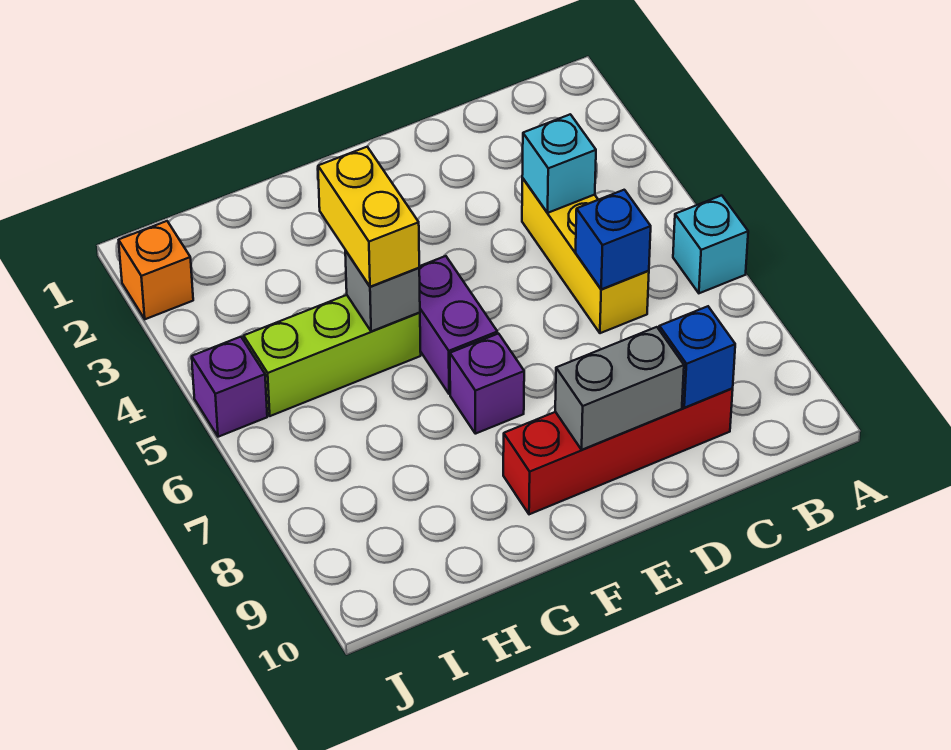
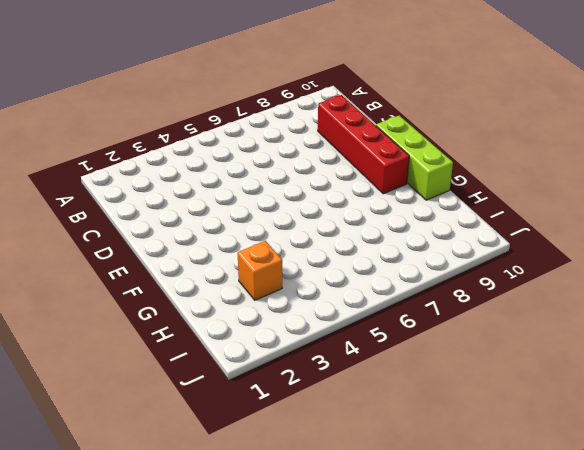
lime 1x3 brick [376,116,453,200] -> lime 1x3 brick moved to [244,295,421,416]
orange 1x1 brick [238,241,282,300] -> orange 1x1 brick moved to [119,221,193,319]
none -> cyan 1x1 brick [673,195,748,293]
none -> yellow 1x3 brick [522,178,649,333]
none -> purple 1x2 brick [419,256,497,394]

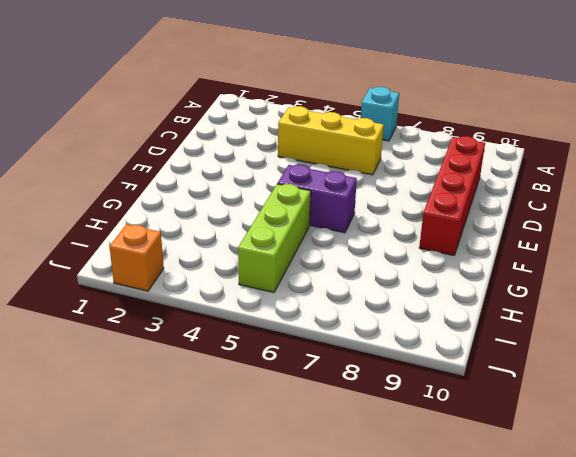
none -> purple 1x1 brick [450,334,524,434]
none -> purple 1x1 brick [192,337,267,437]
none -> cyan 1x1 brick [522,114,596,213]

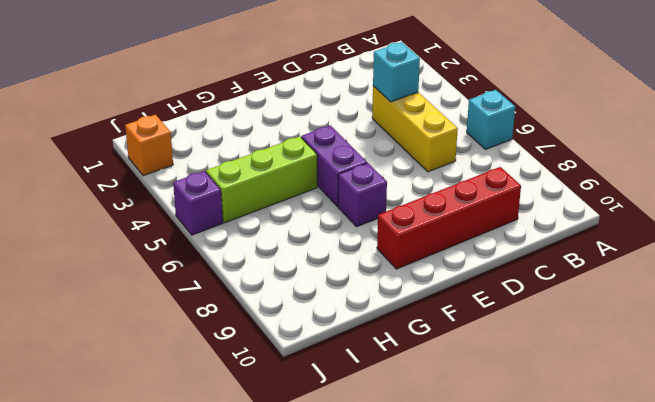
none -> blue 1x1 brick [575,190,651,289]
none -> blue 1x1 brick [659,306,735,408]
none -> grey 1x2 brick [555,327,684,450]

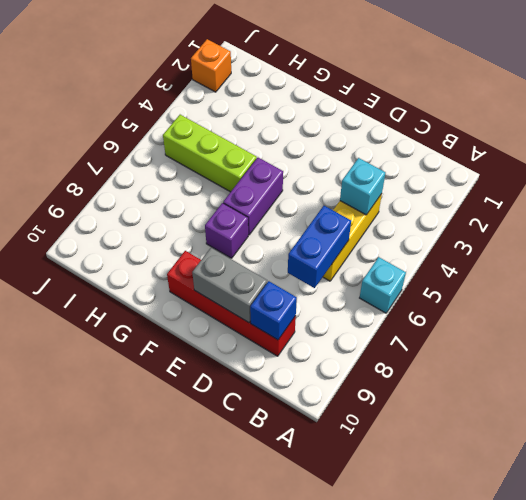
blue 1x2 brick [288,206,351,288] -> blue 1x1 brick [575,190,651,289]
none -> purple 1x1 brick [192,337,267,437]
none -> grey 1x1 brick [345,250,420,331]
none -> yellow 1x2 brick [318,147,419,287]

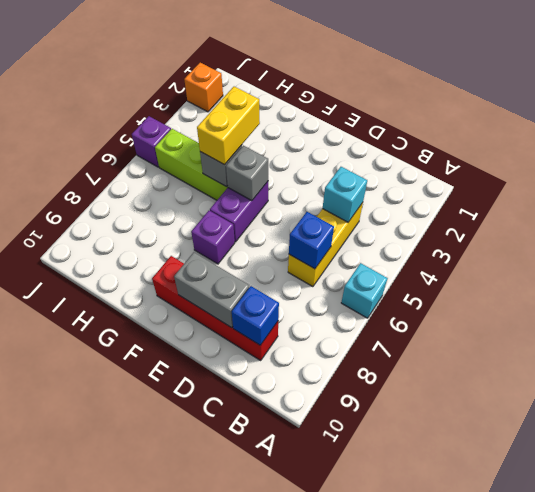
grey 1x1 brick [226,146,268,201] -> none

